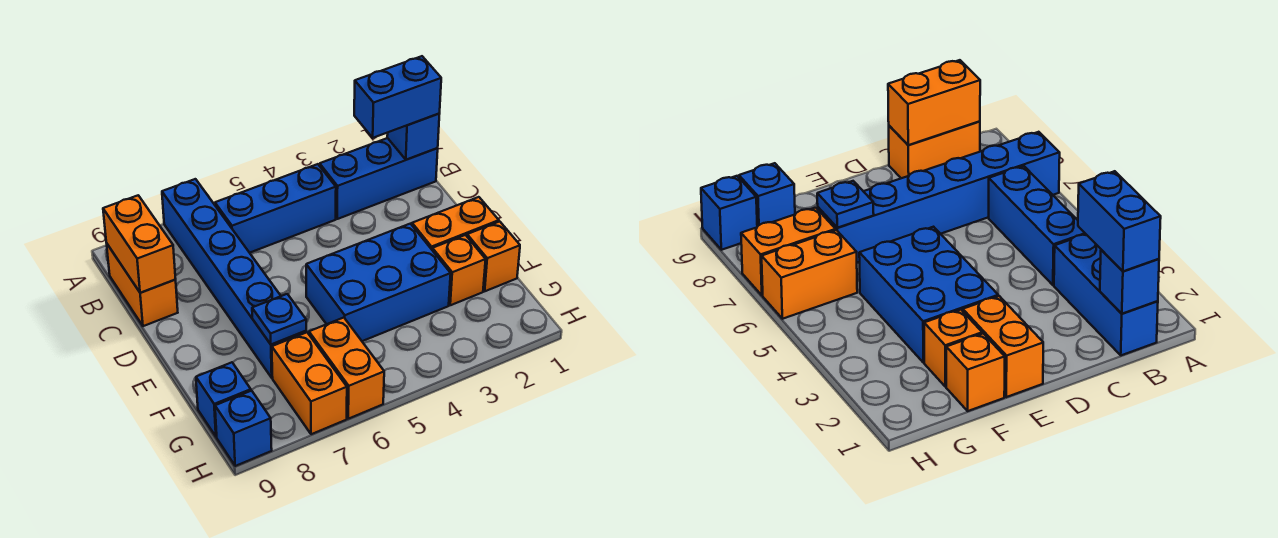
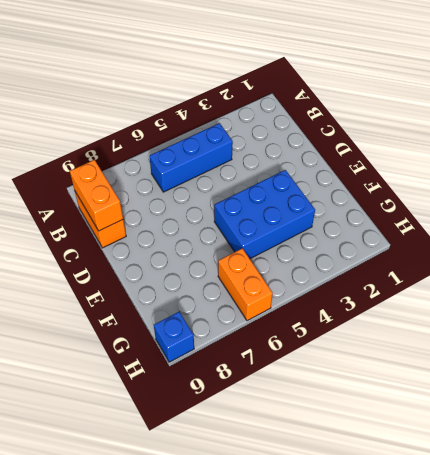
none -> blue 1x6 brick [162,179,306,378]
none -> blue 1x3 brick [320,138,438,219]
none -> orange 1x2 brick [412,197,499,249]

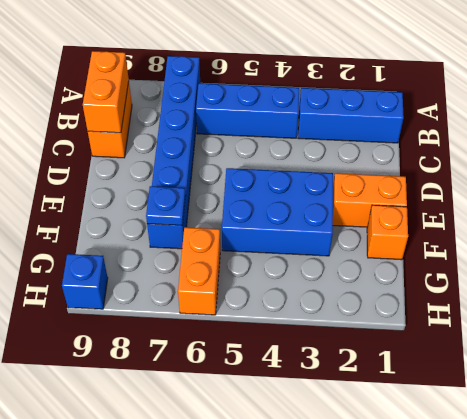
none -> orange 1x1 brick [432,235,486,305]
none -> orange 1x2 brick [272,332,347,434]
none -> blue 1x1 brick [196,362,251,437]

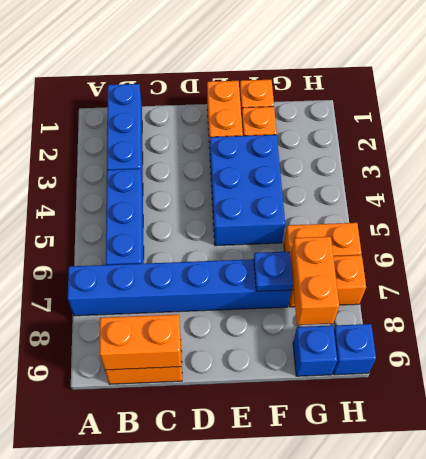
orange 1x2 brick [290,237,339,325] -> none
none -> blue 1x1 brick [387,114,439,160]
none -> blue 1x2 brick [354,56,441,138]

